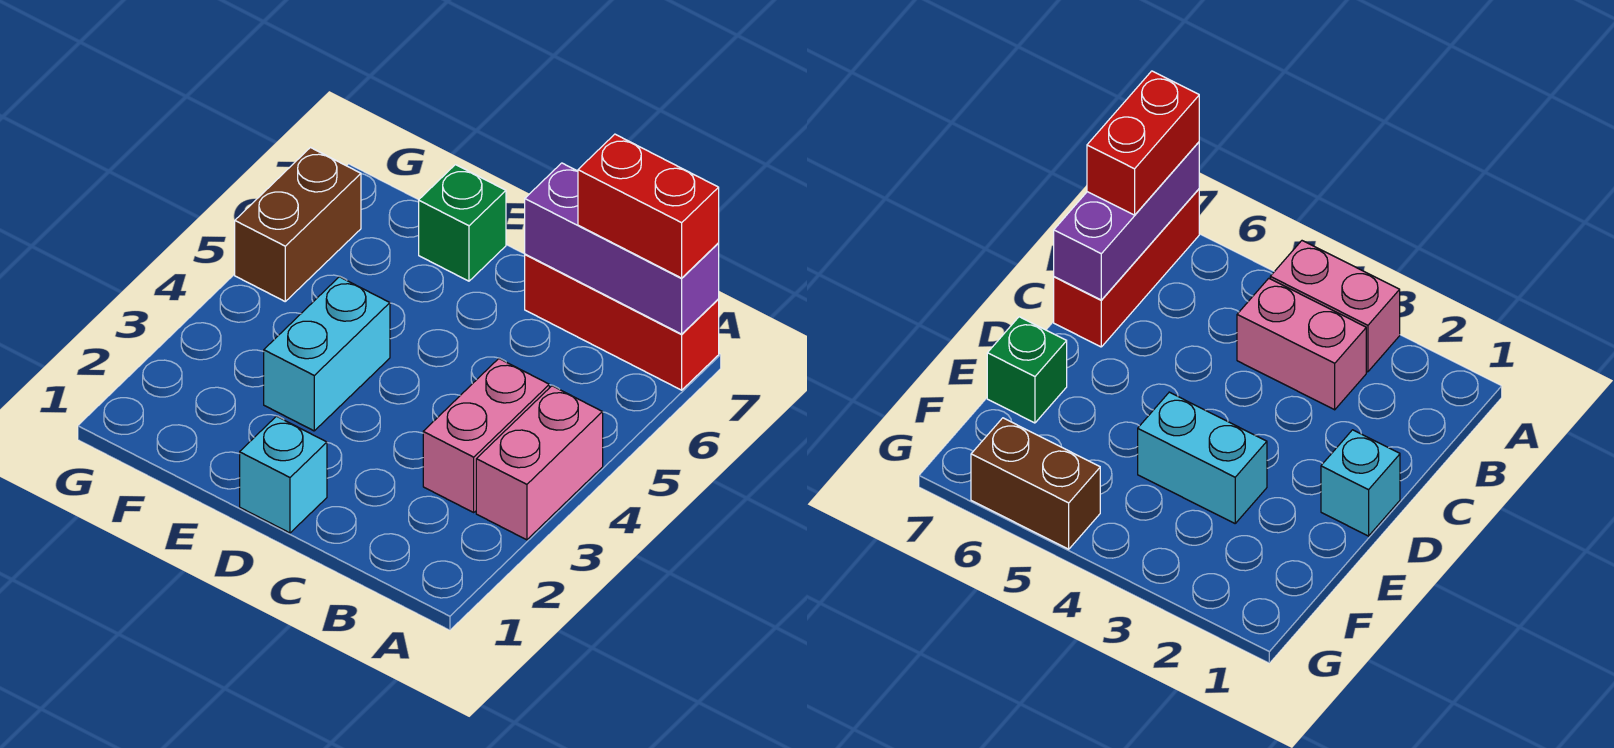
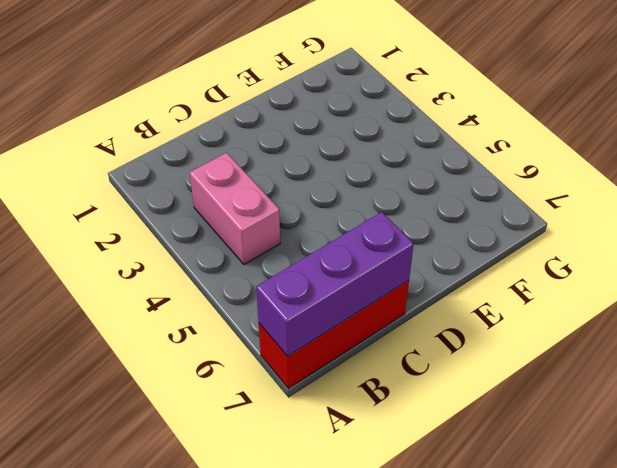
none -> pink 1x2 brick [476,386,603,540]
none -> cyan 1x1 brick [240,416,327,533]

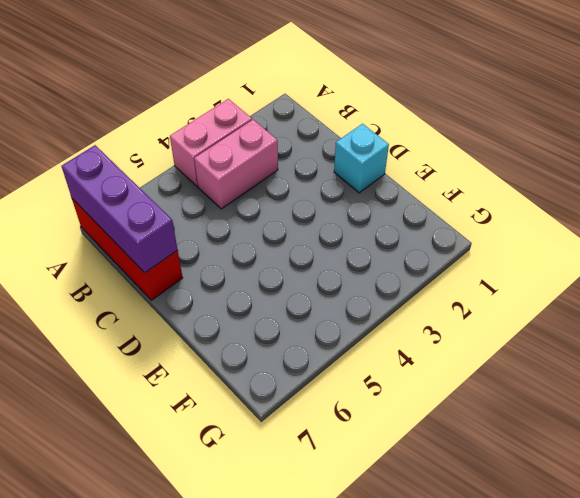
none -> cyan 1x2 brick [264,277,390,431]
none -> green 1x1 brick [419,165,506,281]

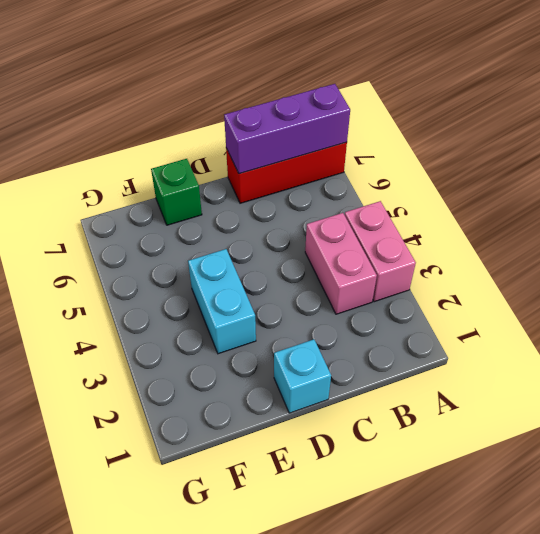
none -> brown 1x2 brick [235,148,361,301]
none -> red 1x2 brick [578,134,719,278]

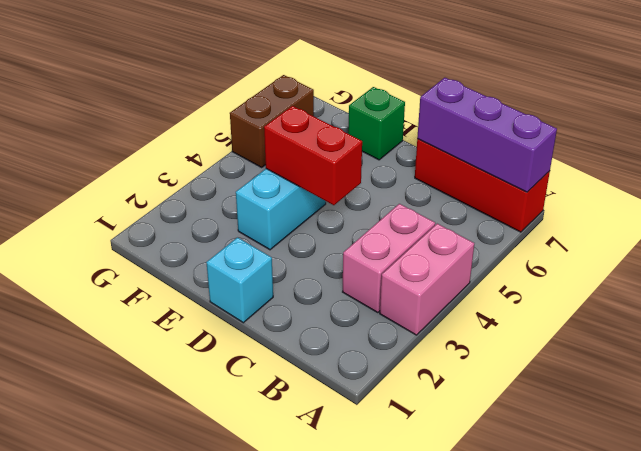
red 1x2 brick [264,106,362,205] -> red 1x2 brick moved to [578,134,719,278]

